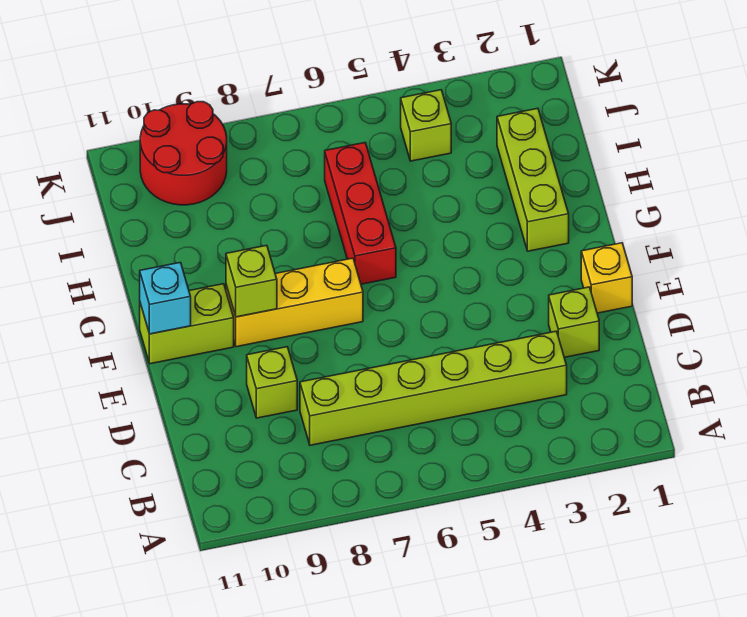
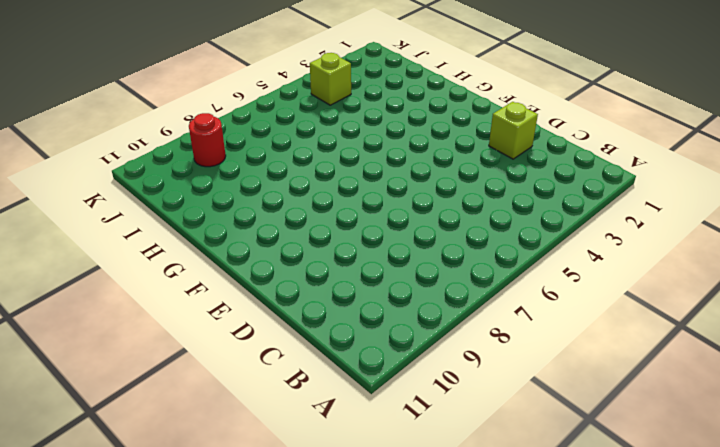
red 1x1 round brick [189,113,226,167] -> red 2x2 round brick [140,102,227,205]
none -> lime 1x6 brick [300,331,567,445]
none -> lime 1x1 brick [247,347,297,418]
none -> yellow 1x1 brick [581,243,632,313]

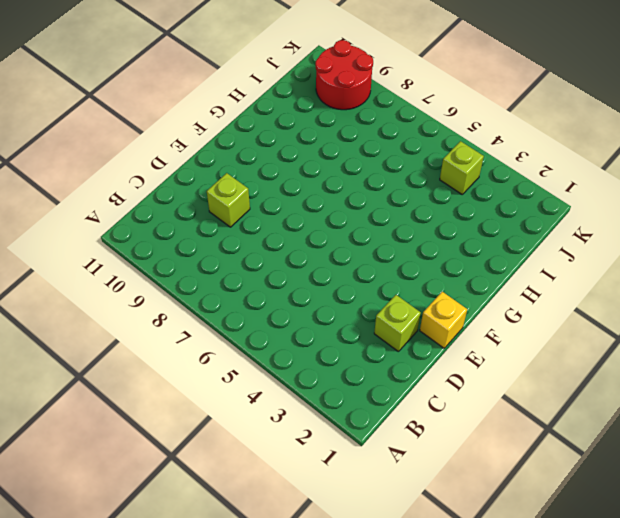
none -> lime 1x6 brick [300,331,567,445]
none -> yellow 1x3 brick [226,258,363,347]
none -> lime 1x2 brick [140,284,234,364]

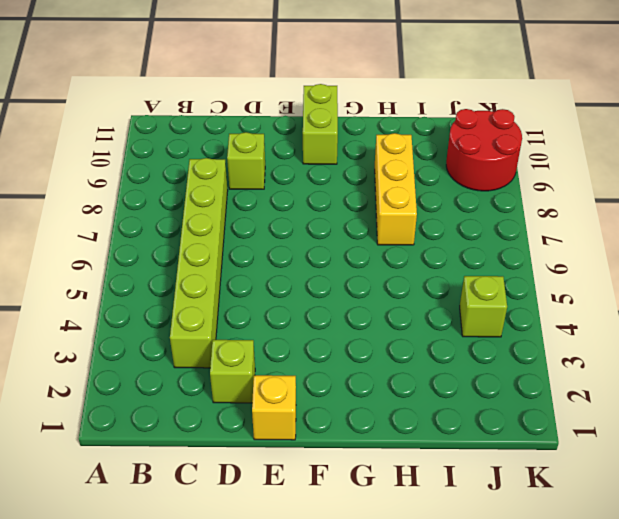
yellow 1x3 brick [375,133,417,245] -> yellow 1x3 brick moved to [226,258,363,347]
none -> lime 1x3 brick [497,108,569,251]
none -> red 1x3 brick [325,143,396,284]
none -> lime 1x1 brick [226,245,277,317]

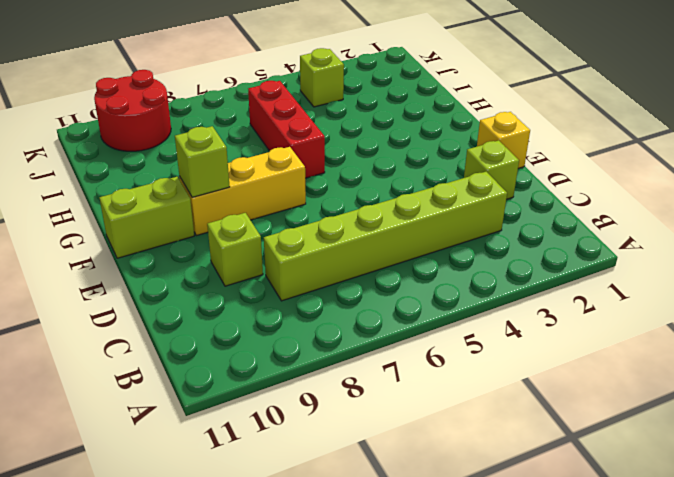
none -> lime 1x3 brick [497,108,569,251]
none -> cyan 1x1 brick [140,263,191,334]

